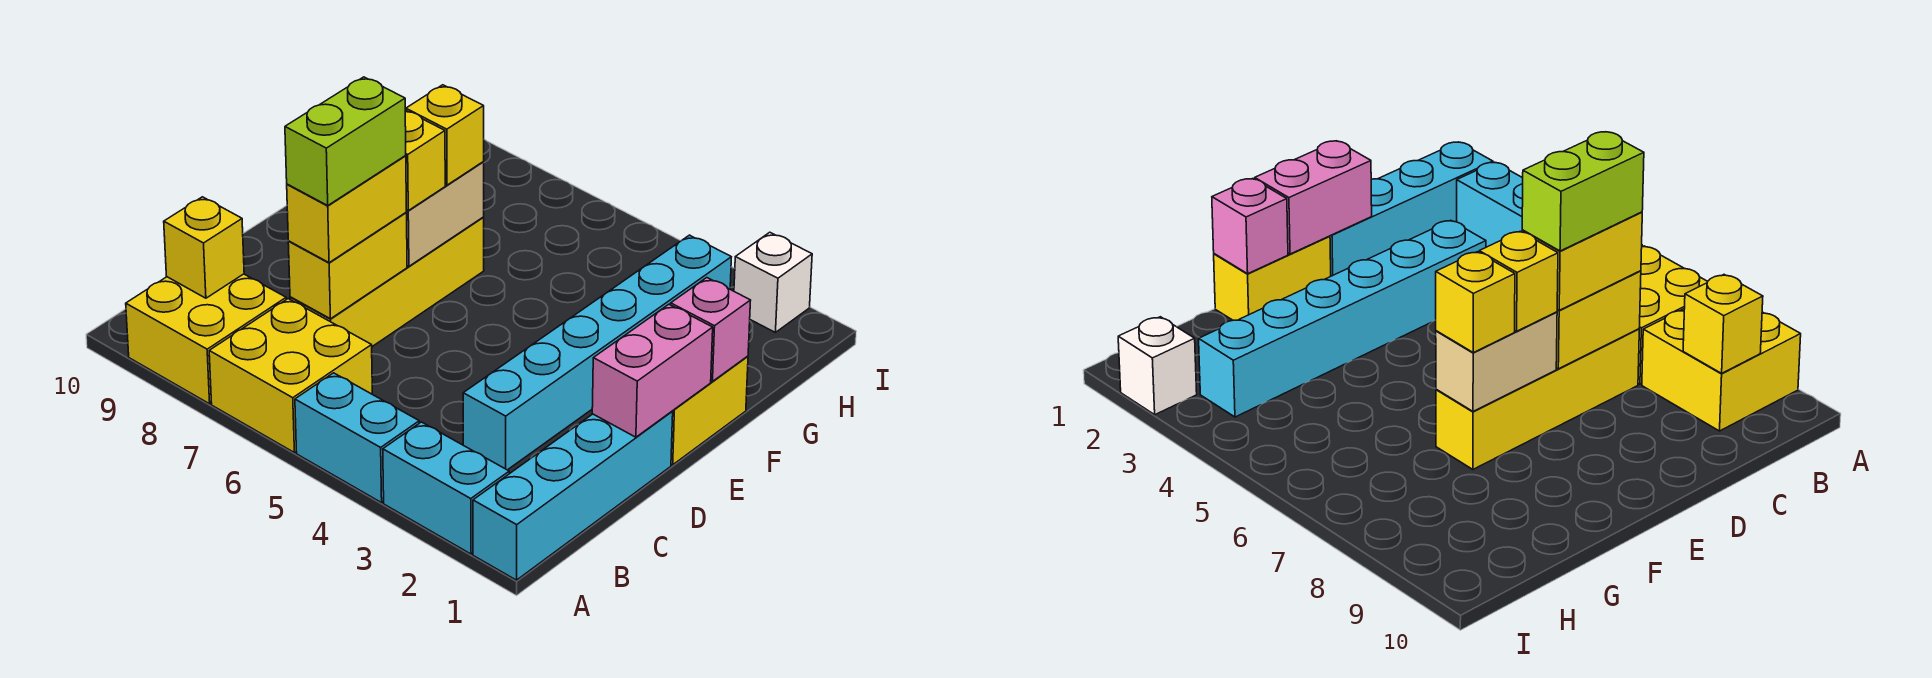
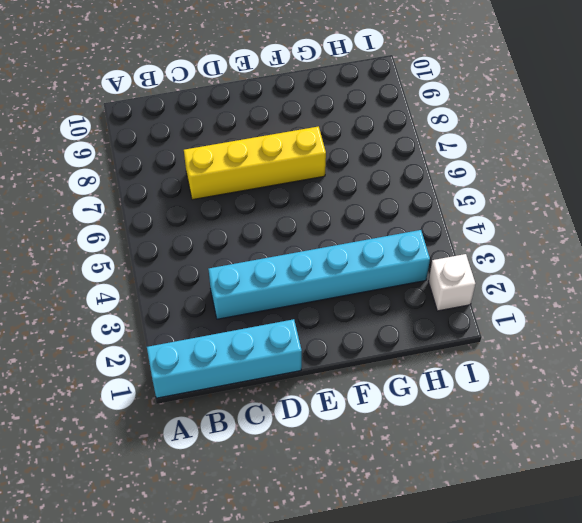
none -> cyan 1x2 brick [383,422,509,554]
none -> cyan 1x2 brick [295,373,419,503]
none -> yellow 2x2 brick [209,299,372,453]

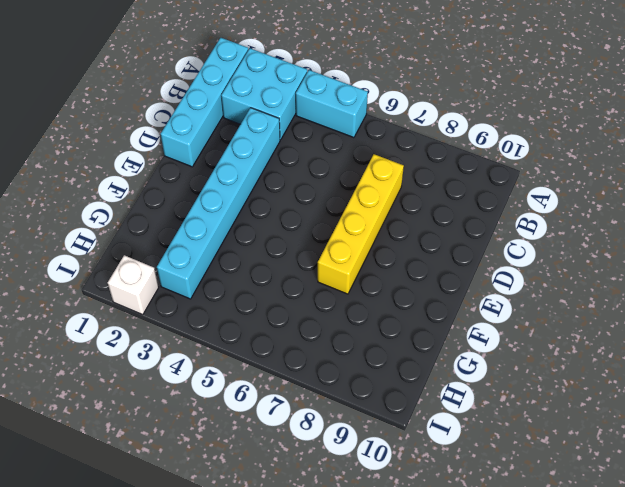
cyan 2x2 brick [221,48,307,140] -> cyan 1x2 brick [383,422,509,554]
none -> yellow 2x2 brick [209,299,372,453]
none -> yellow 2x2 brick [126,274,286,404]
none -> yellow 1x2 brick [671,356,748,465]

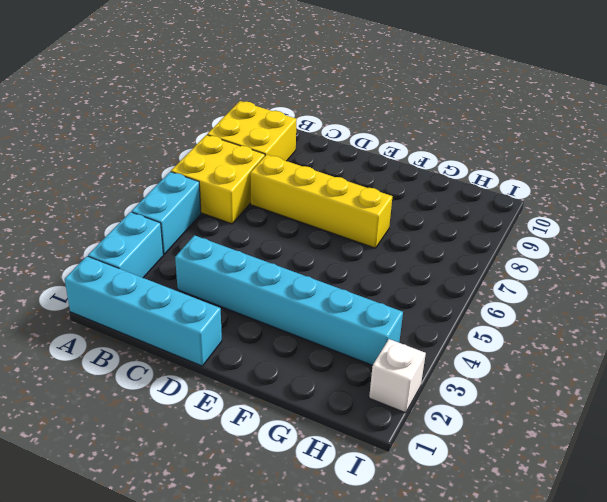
none -> yellow 1x2 brick [671,356,748,465]
none -> yellow 1x1 brick [164,197,244,298]
none -> yellow 1x2 brick [288,213,407,319]

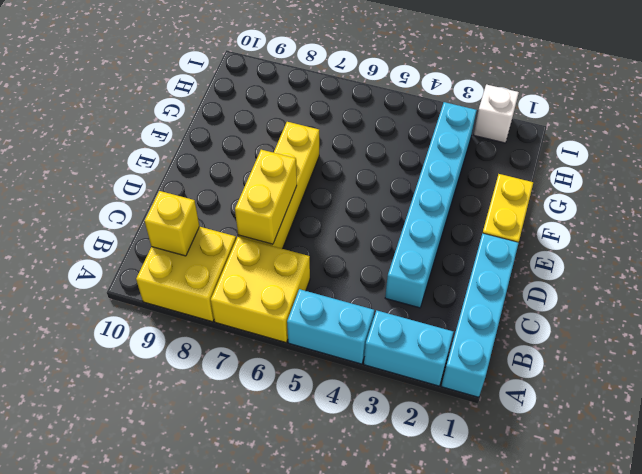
none -> pink 1x2 brick [592,304,713,437]
none -> tan 1x2 brick [406,162,484,266]
none -> pink 1x1 brick [671,278,751,382]

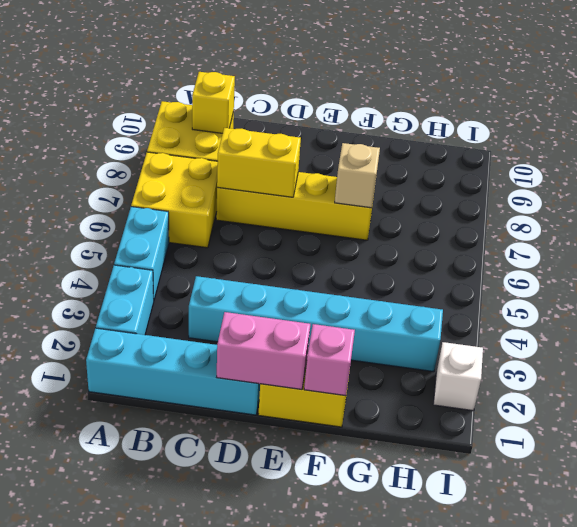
tan 1x1 brick [335,143,380,208] -> tan 1x2 brick [406,162,484,266]
none -> yellow 1x2 brick [287,156,407,263]
none -> yellow 1x1 brick [405,110,445,211]
none -> yellow 1x1 brick [406,85,484,185]

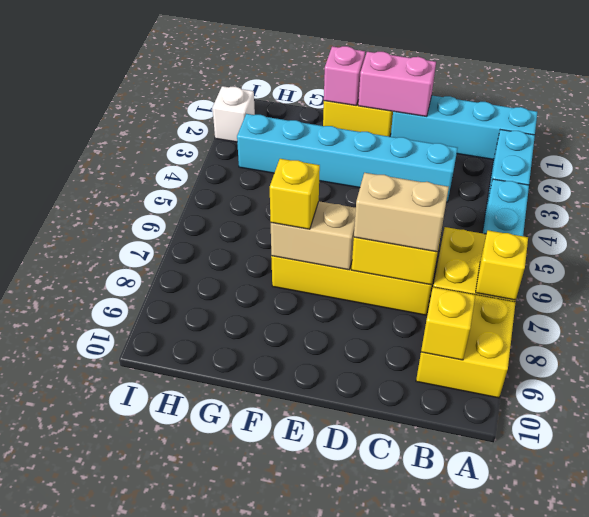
yellow 1x1 brick [476,230,528,300] -> yellow 1x1 brick moved to [405,110,445,211]
tan 1x2 brick [354,173,449,252] -> yellow 1x2 brick [287,156,407,263]
none -> lime 1x2 brick [285,77,406,205]

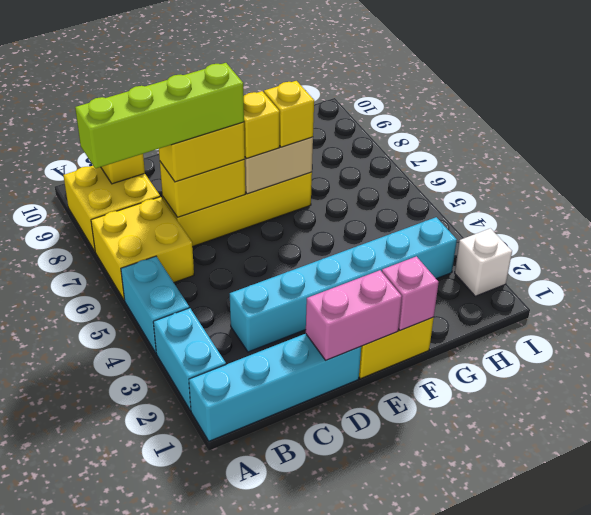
lime 1x4 brick [75,63,244,169] -> lime 1x2 brick [285,77,406,205]

